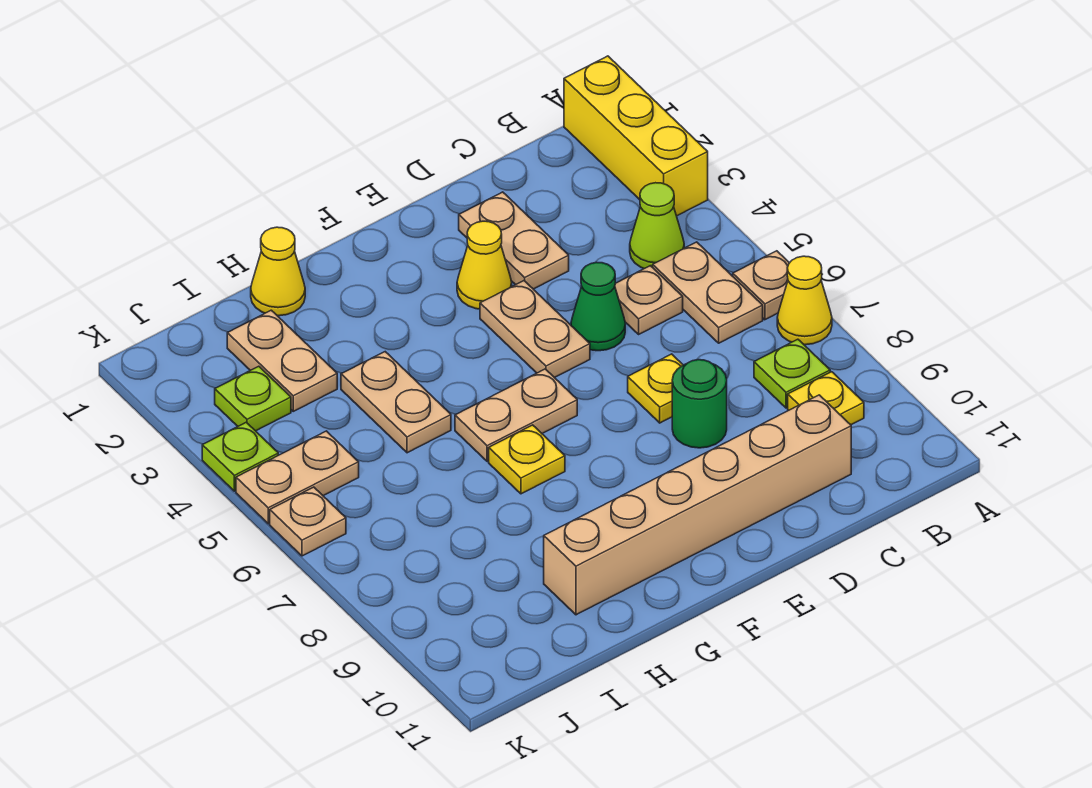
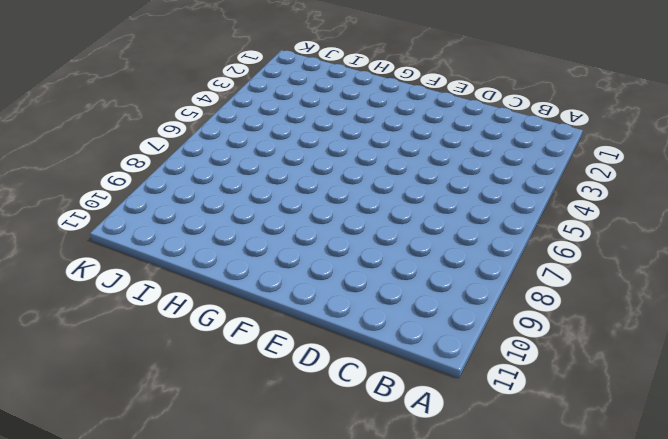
none -> yellow 1x3 brick [564,56,708,216]
none -> tan 1x1 plate [733,251,789,320]
none -> yellow 1x1 cone [777,256,832,345]

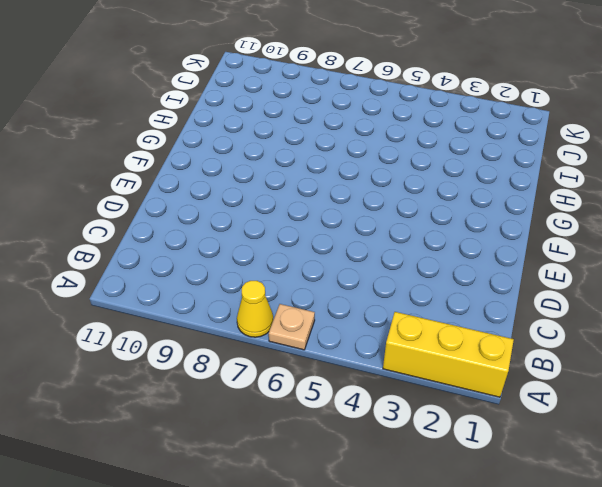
none -> lime 1x1 cone [630,183,684,269]
none -> tan 1x2 plate [653,242,763,343]
none -> lime 1x1 plate [754,339,830,408]

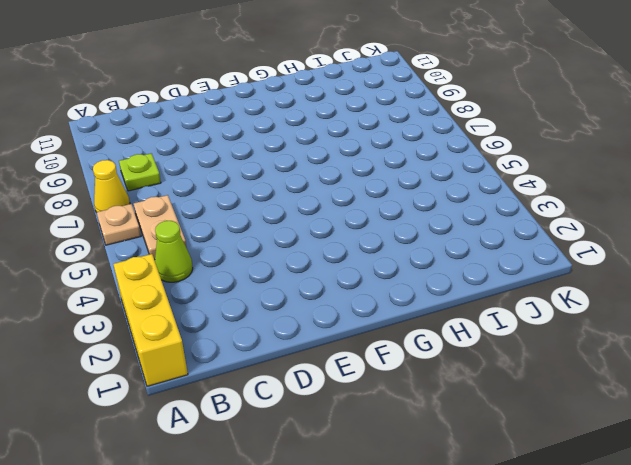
none -> yellow 1x1 plate [788,372,864,425]
none -> tan 1x1 plate [615,266,683,334]
none -> tan 1x6 brick [544,395,851,615]

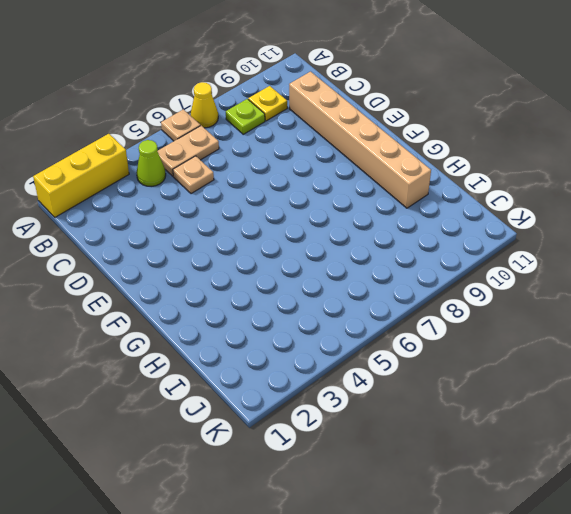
none -> tan 1x2 plate [459,192,569,289]
none -> green 1x1 cone [571,262,625,351]
none -> yellow 1x1 plate [628,354,683,423]

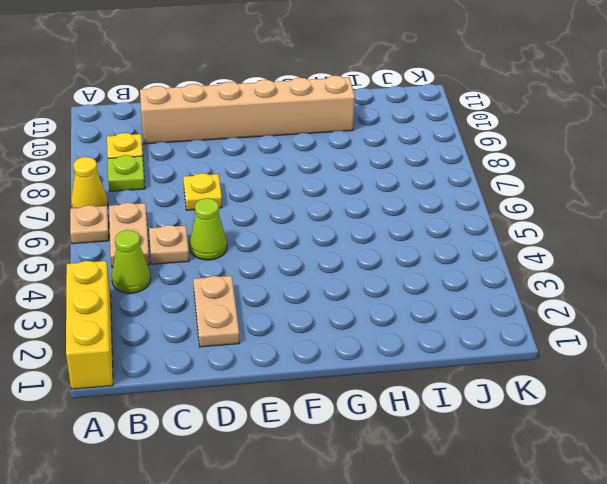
lime 1x1 cone [190,198,227,260] -> green 1x1 cone [571,262,625,351]
none -> green 1x1 round brick [672,360,727,448]
none -> yellow 1x1 cone [457,221,512,309]
none -> tan 1x2 plate [480,281,590,378]

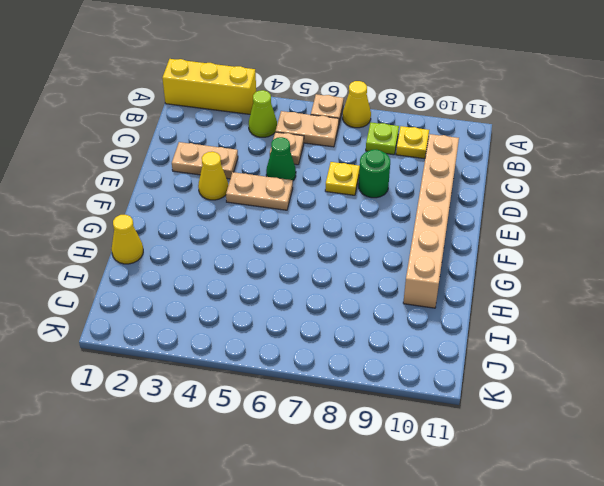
none -> tan 1x2 plate [455,369,577,462]
none -> yellow 1x1 plate [489,425,565,494]
none -> tan 1x2 plate [341,352,451,453]

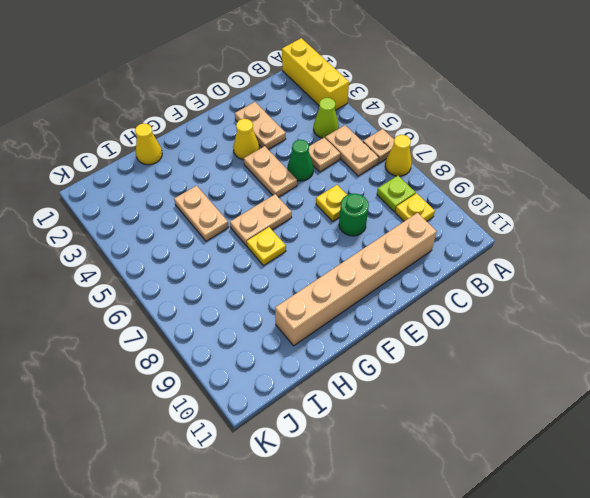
none -> tan 1x2 plate [227,310,337,411]
none -> lime 1x1 plate [215,366,291,431]
none -> tan 1x2 plate [236,431,359,524]

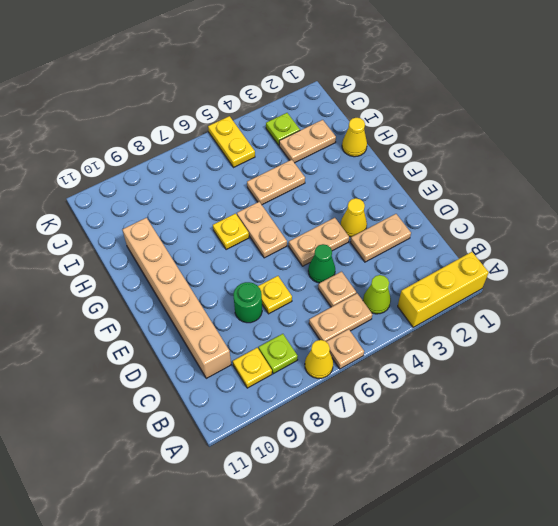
yellow 1x2 plate [208,116,255,168] -> tan 1x2 plate [236,431,359,524]
none -> lime 1x1 plate [202,422,278,491]
none -> tan 1x1 plate [270,487,346,556]

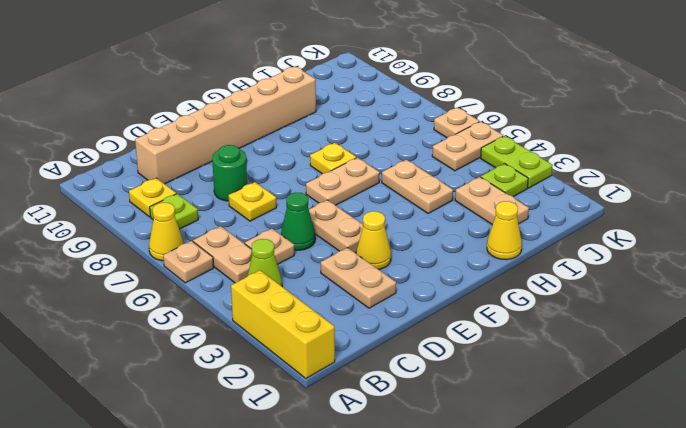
lime 1x2 plate [481,136,553,188] -> lime 1x1 plate [202,422,278,491]

